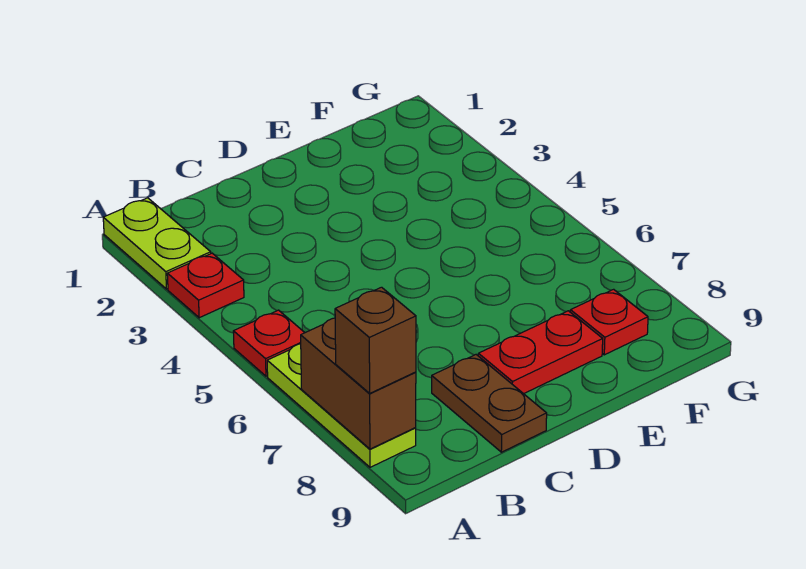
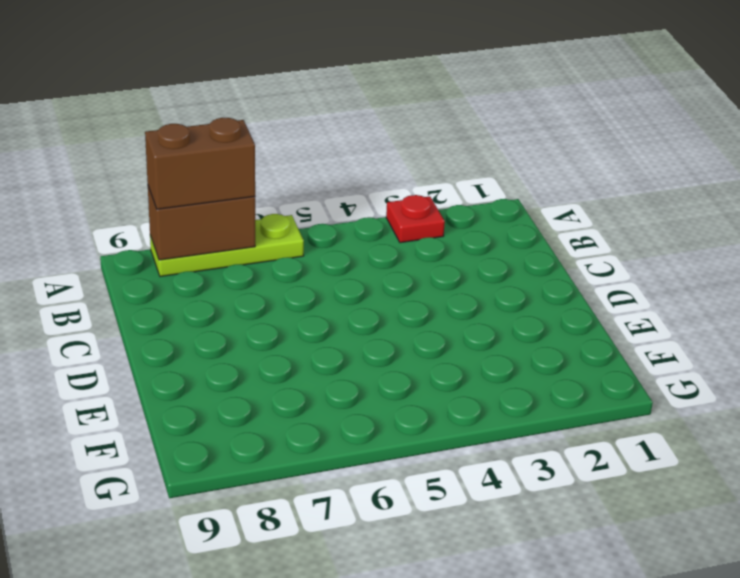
brown 1x2 brick [145,118,255,209] -> brown 1x1 brick [335,287,416,394]
none -> lime 1x2 plate [103,198,211,289]
none -> red 1x1 plate [233,310,305,376]

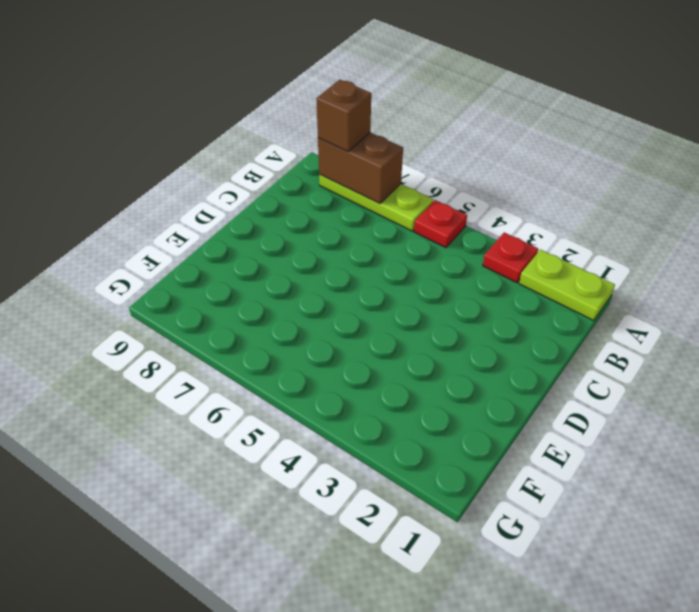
none -> brown 1x2 plate [432,355,547,452]
none -> red 1x2 plate [478,311,603,394]

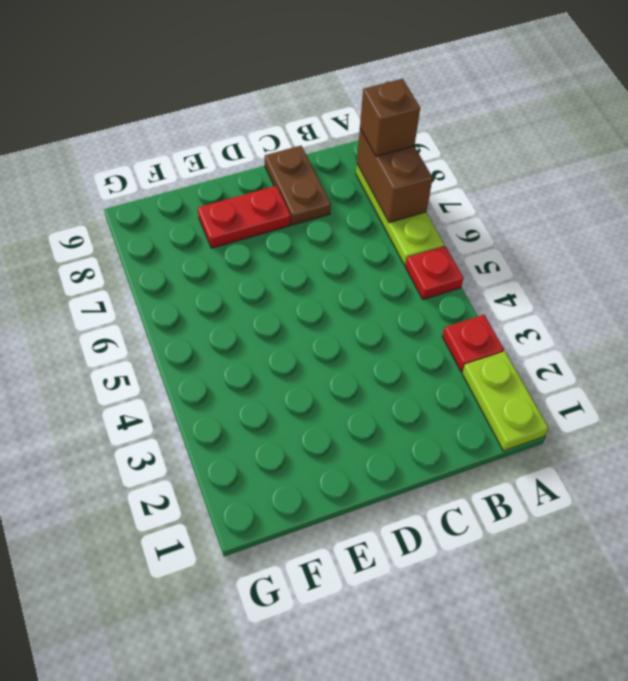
none -> red 1x1 plate [570,289,648,355]

